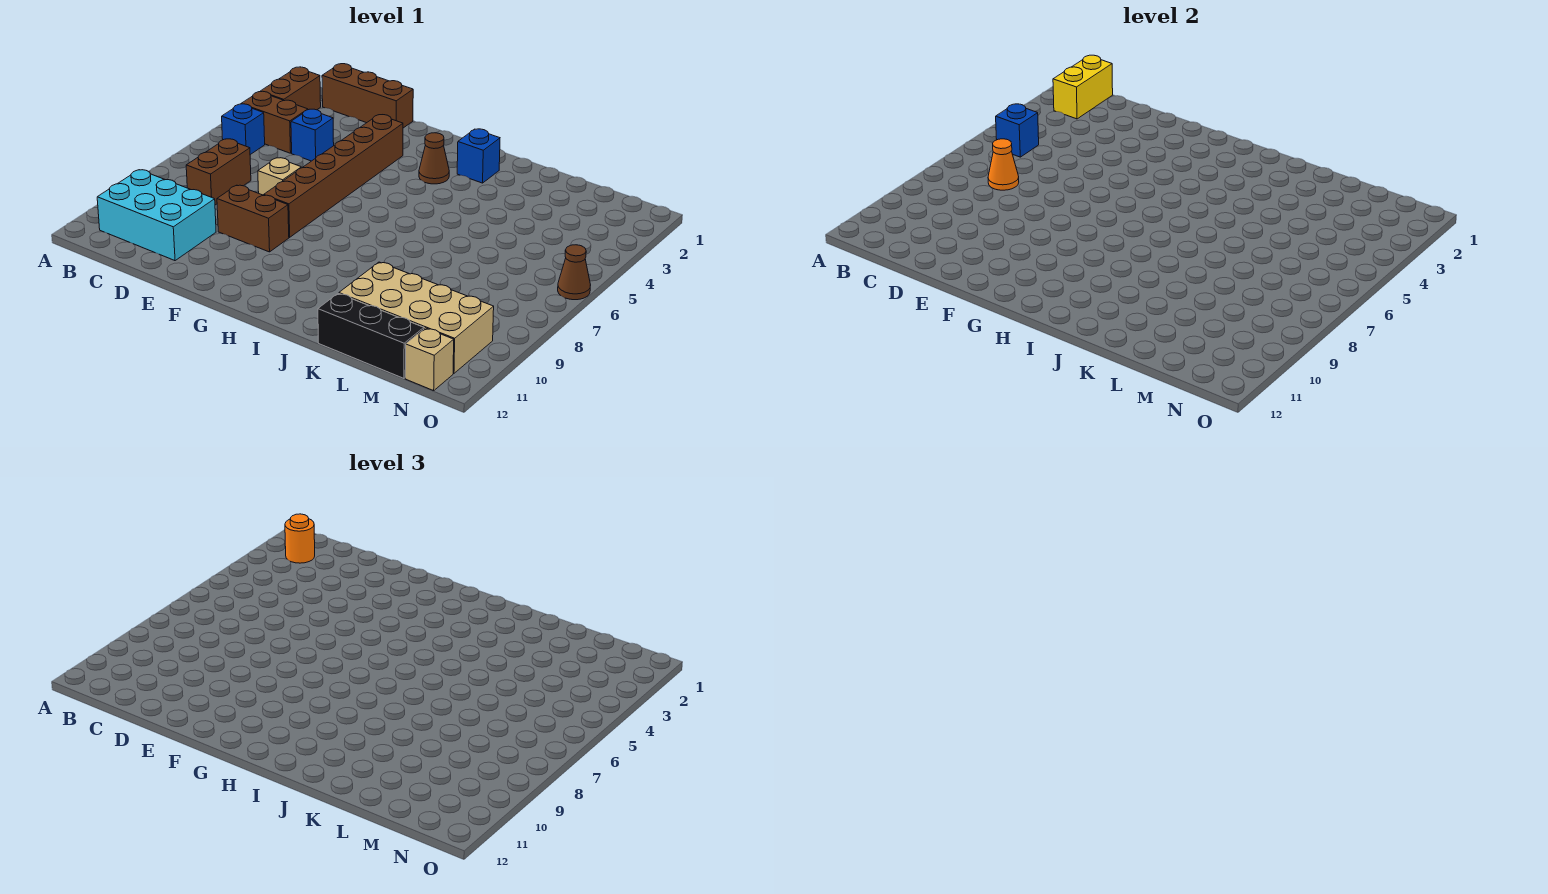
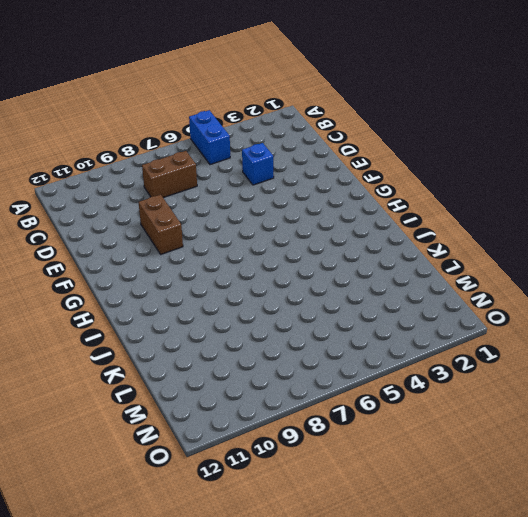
blue 1x2 brick [189,110,230,165] -> blue 1x1 brick [222,104,265,155]
none -> brown 1x2 brick [261,67,321,110]
none -> brown 1x2 brick [241,91,308,153]
none -> cyan 2x3 brick [97,170,216,261]

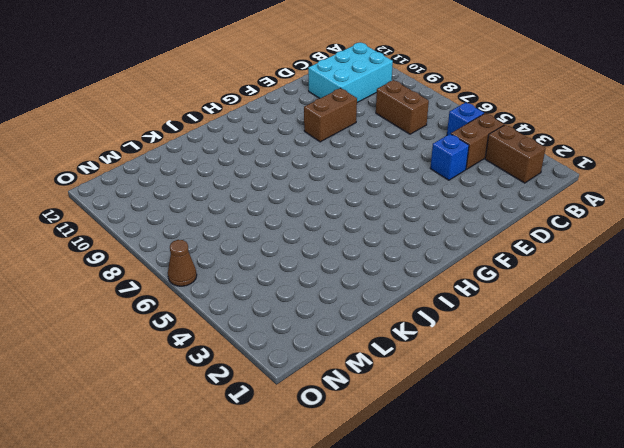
none -> brown 1x3 brick [322,64,413,128]
none -> tan 1x1 brick [258,158,301,195]
none -> brown 1x6 brick [264,115,403,237]

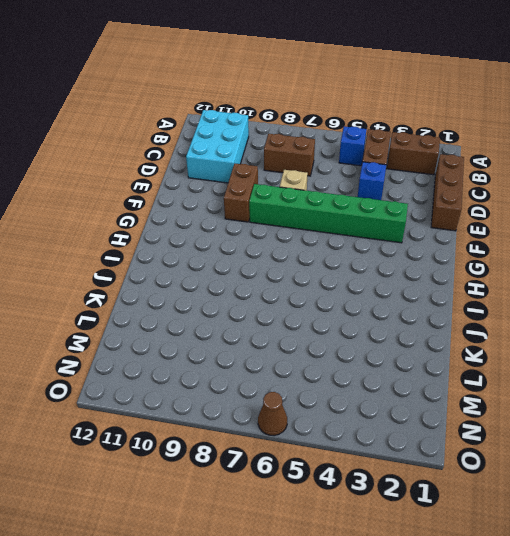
green 1x6 brick [249,184,408,243] -> brown 1x6 brick [264,115,403,237]
none -> brown 1x1 cone [419,133,449,184]
none -> blue 1x1 brick [457,129,500,183]
none -> tan 2x4 brick [339,262,494,373]

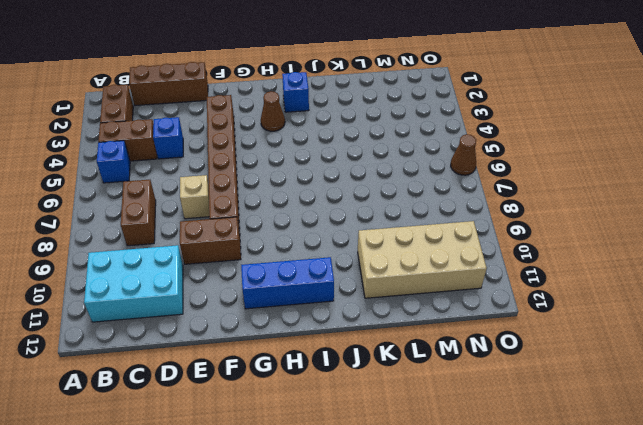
blue 1x3 brick [241,257,334,309] -> none
none -> black 1x3 brick [318,294,424,378]
none -> tan 1x1 brick [405,328,454,391]
none -> yellow 1x2 brick [1053,55,1113,119]

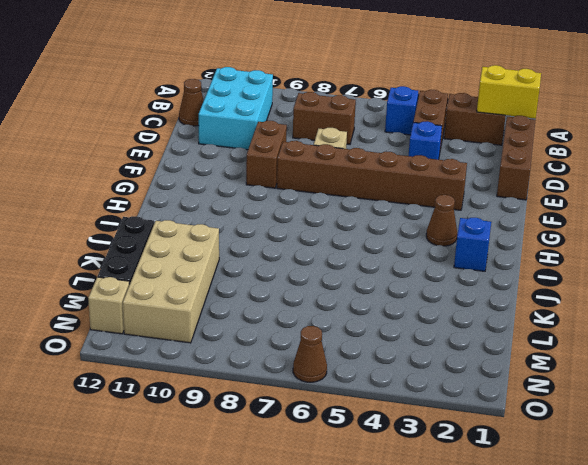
brown 1x1 cone [179,79,204,126] -> none
none -> blue 1x1 brick [996,104,1039,157]
none -> orange 1x1 cone [988,139,1019,190]
none -> orange 1x1 round brick [285,514,315,563]

